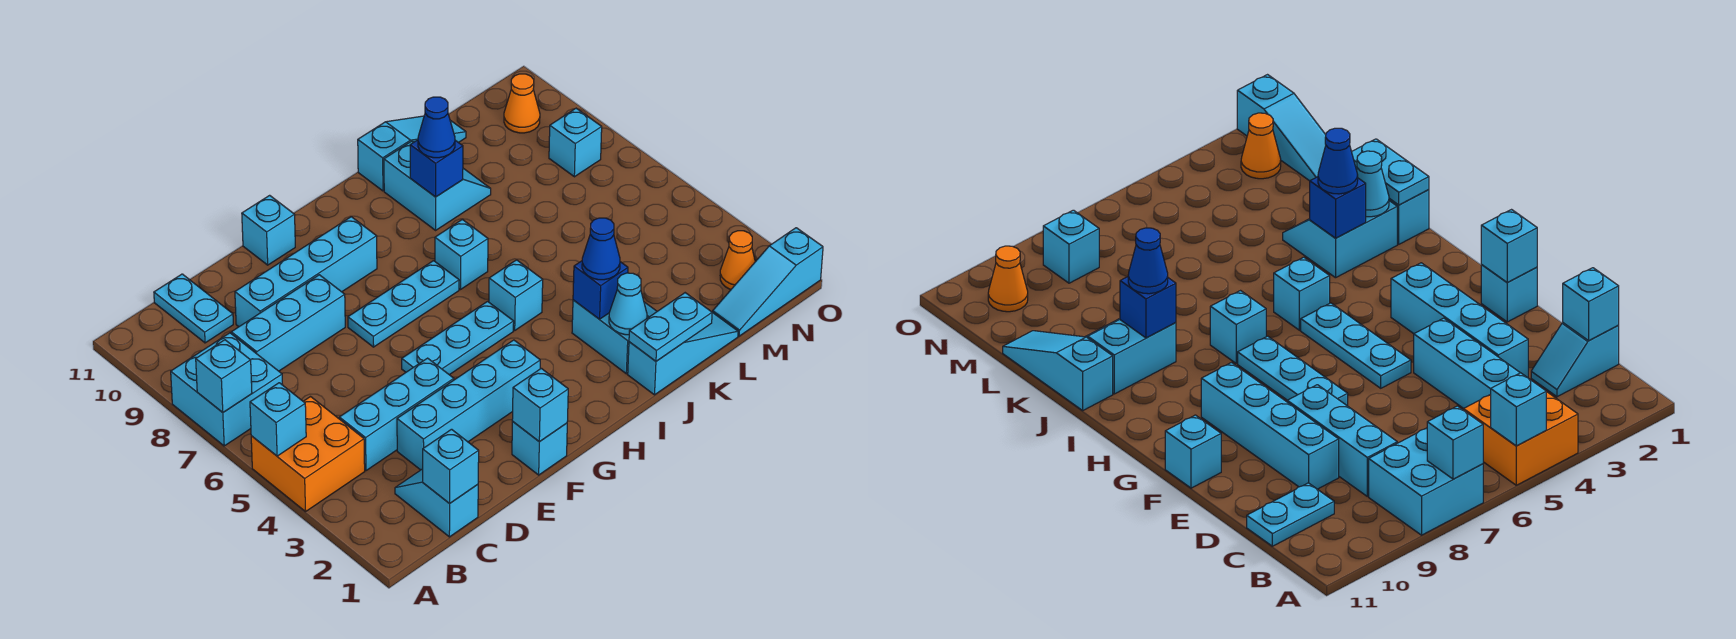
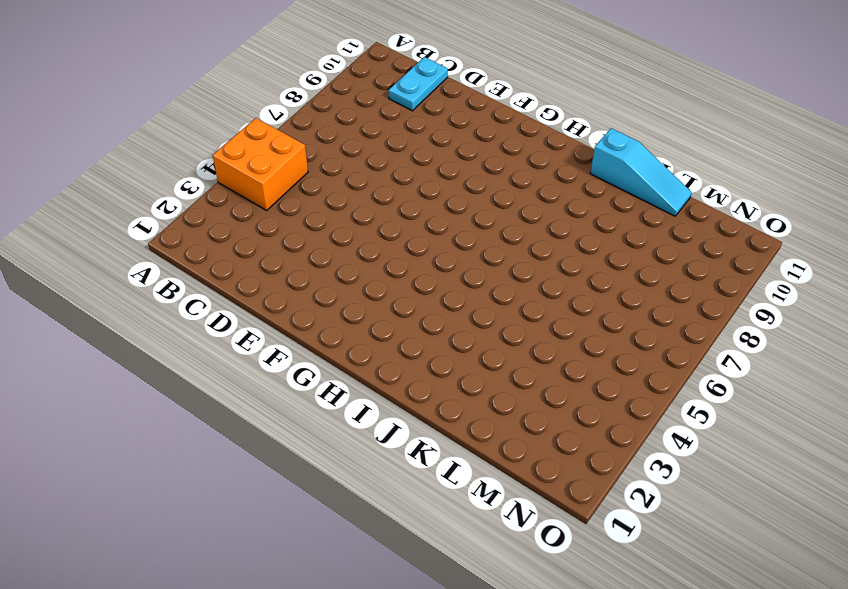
none -> cyan 2x2 brick [171,333,283,446]
none -> cyan 1x2 slope [395,469,478,537]
none -> cyan 1x3 brick [339,358,454,471]
none -> cyan 1x3 brick [231,275,345,371]

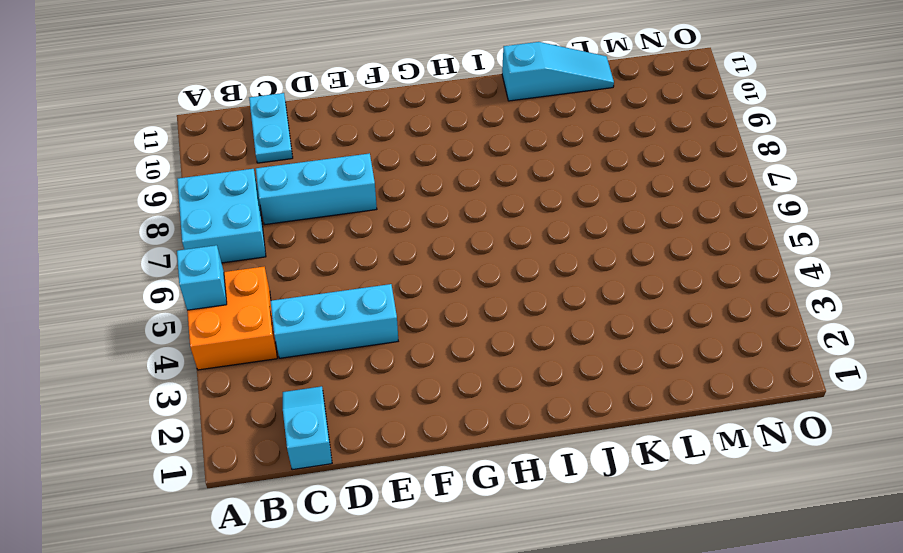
none -> cyan 1x4 brick [397,340,540,470]
none -> cyan 1x4 brick [235,217,377,327]
none -> cyan 1x1 brick [512,422,567,475]
none -> cyan 1x3 plate [402,301,514,375]

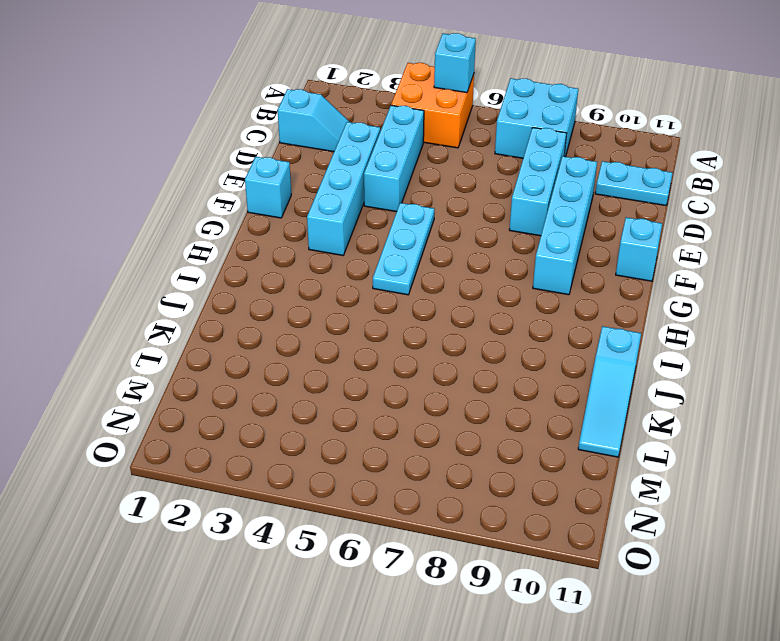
none -> cyan 1x3 plate [348,261,459,347]
none -> cyan 1x1 brick [489,260,543,330]
none -> cyan 1x1 brick [435,219,488,290]
none -> cyan 1x3 slope [628,312,738,395]

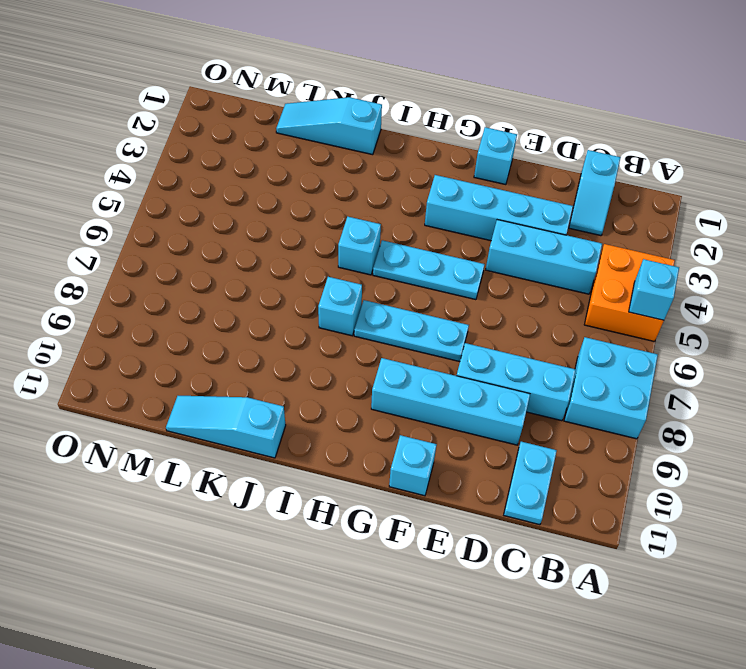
none -> cyan 2x2 slope [572,300,657,374]
none -> cyan 2x2 slope [384,141,491,230]
none -> cyan 1x3 slope [713,228,823,336]
none -> orange 1x1 cone [720,231,755,290]

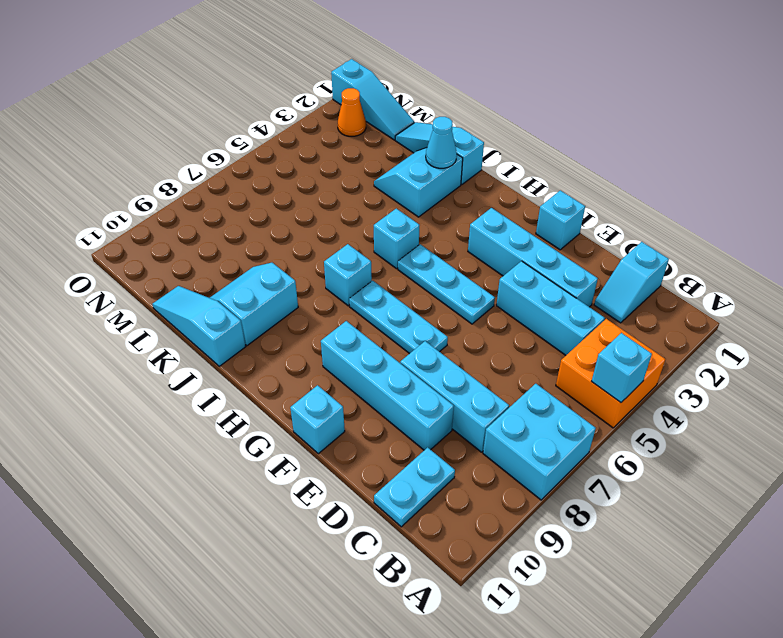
none -> cyan 1x1 brick [549,108,602,177]
none -> orange 1x1 cone [504,74,540,133]
none -> cyan 1x1 brick [196,340,252,412]
none -> cyan 1x1 brick [423,429,479,504]

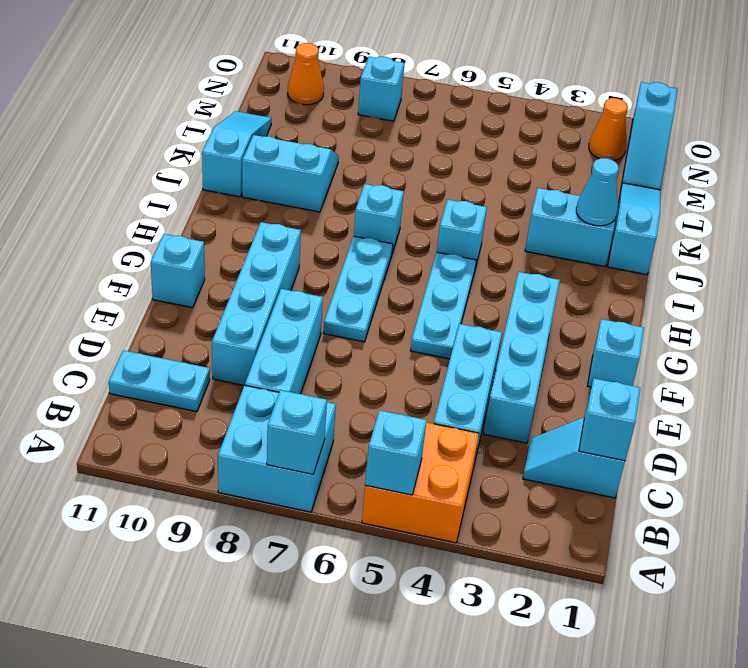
none -> cyan 1x1 brick [512,368,568,442]
none -> cyan 1x2 plate [629,293,712,361]
none -> blue 1x1 brick [573,261,628,319]
none -> blue 1x1 brick [410,140,463,197]

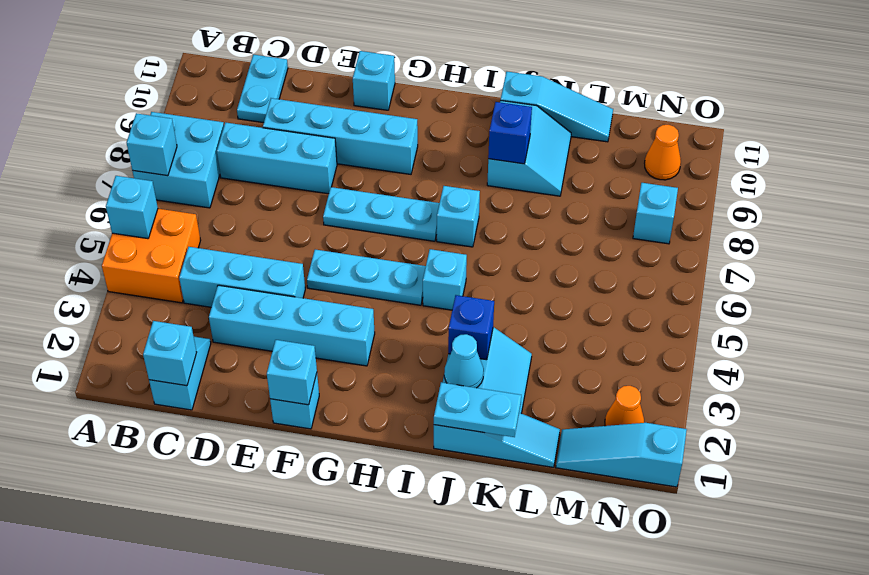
none -> blue 1x1 cone [582,218,620,280]
none -> blue 1x1 cone [418,97,455,158]

